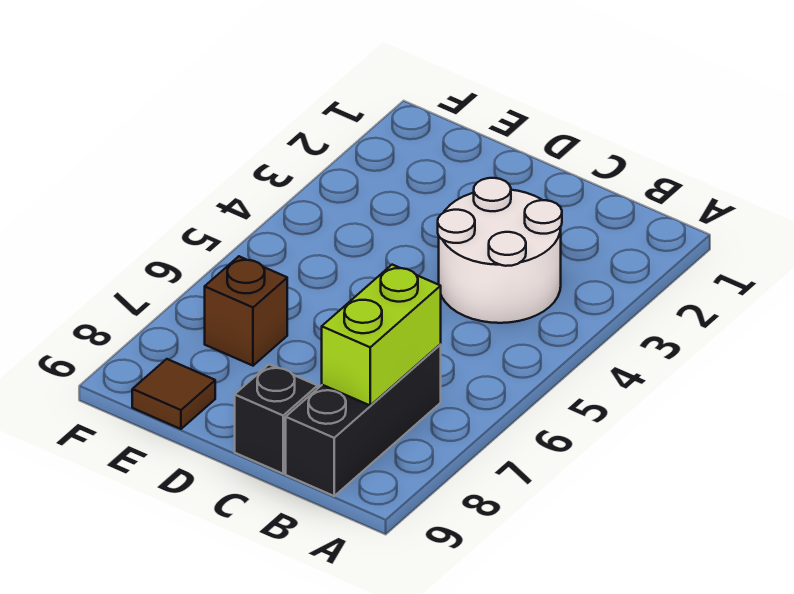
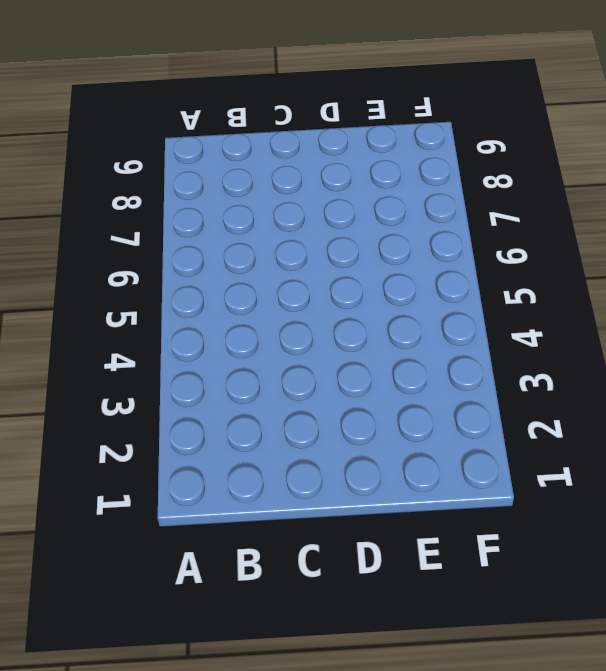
none -> white 2x2 round brick [438,178,562,323]
none -> black 1x3 brick [286,345,441,496]

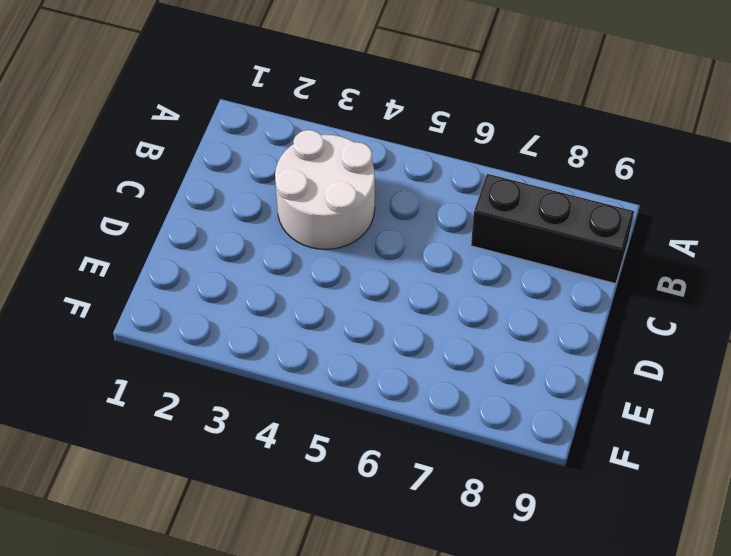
none -> black 1x1 brick [235,365,318,474]
none -> brown 1x1 brick [205,256,287,366]

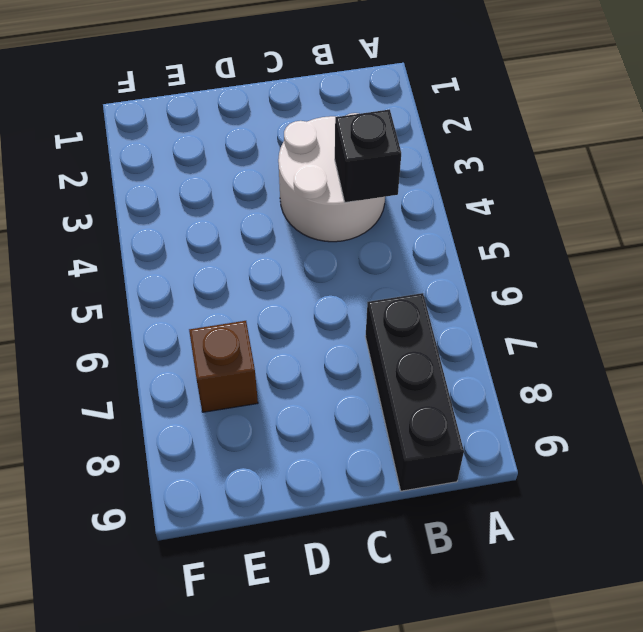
black 1x1 brick [335,109,401,203] -> black 1x1 brick moved to [235,365,318,474]
none -> brown 1x1 tile [132,359,215,429]
none -> lime 1x2 brick [322,265,441,405]

